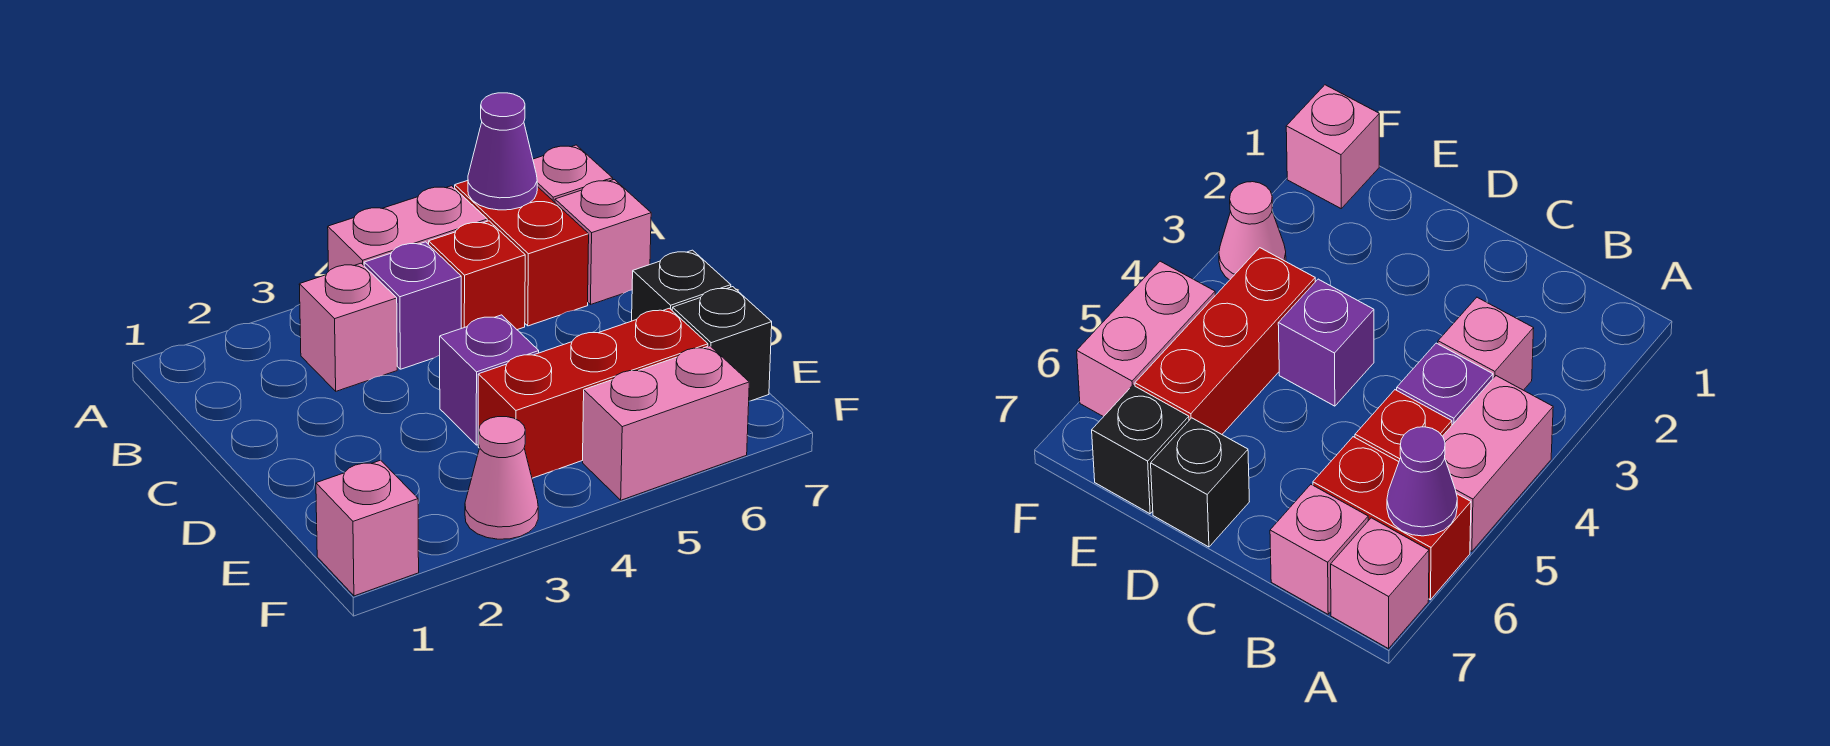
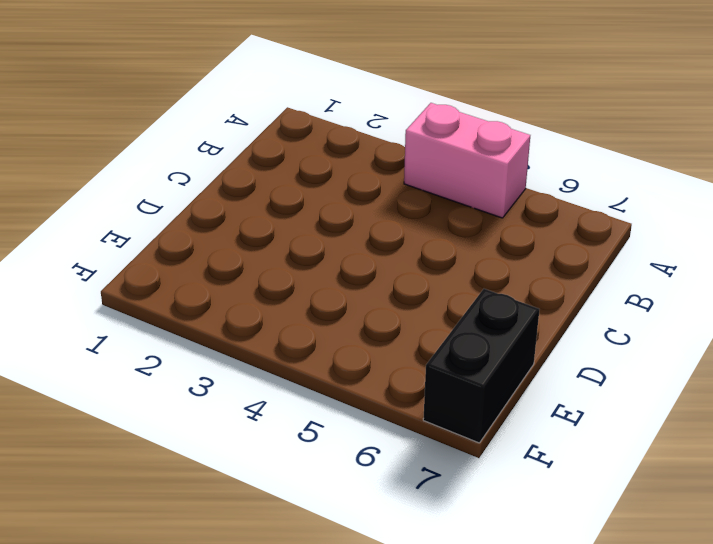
black 1x2 brick [423,289,539,443] -> black 1x1 brick [672,287,772,401]
none -> red 1x2 brick [455,181,589,326]
none -> pink 1x1 brick [533,145,613,202]
none -> pink 1x1 brick [299,263,397,391]

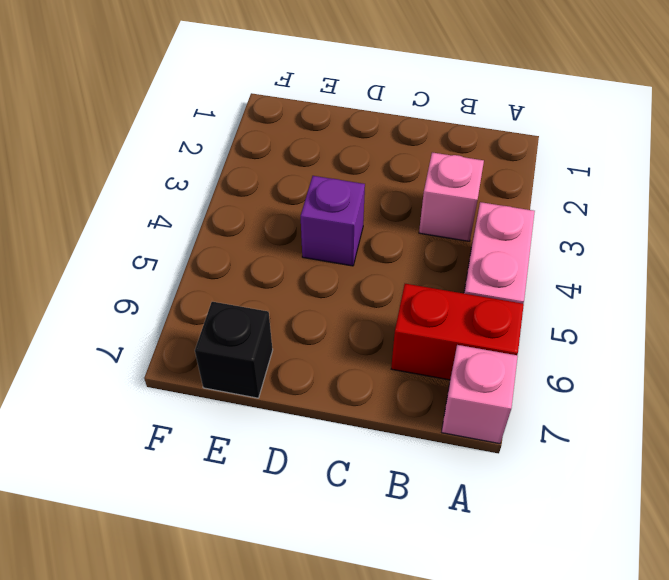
none -> purple 1x1 brick [364,242,461,369]
none -> red 1x1 brick [429,221,525,330]
none -> pink 1x1 brick [555,180,651,304]

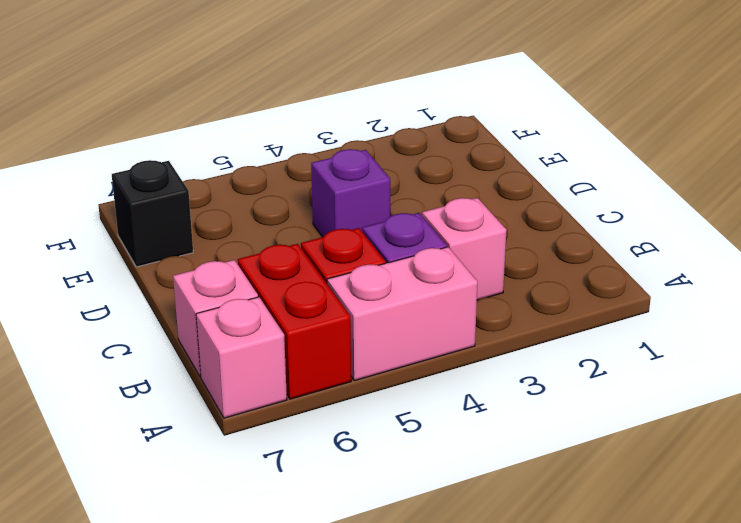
none -> black 1x1 brick [632,250,731,321]
none -> red 1x3 brick [478,308,708,478]
none -> pink 1x1 brick [316,460,419,596]

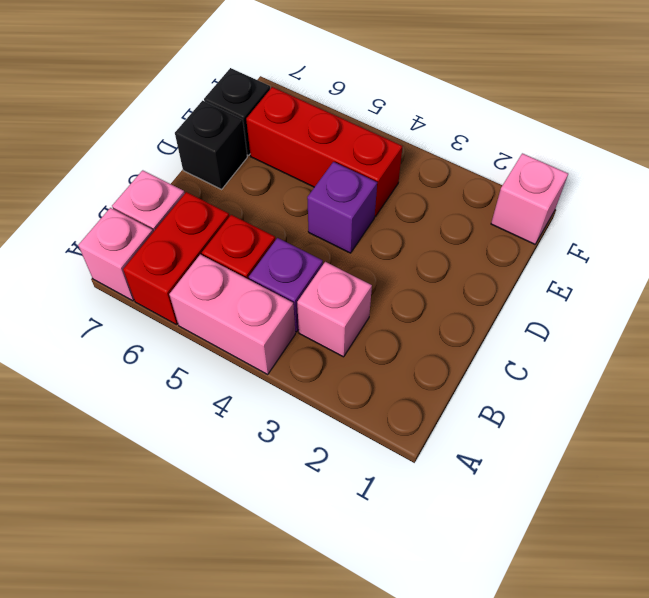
none -> pink 1x1 cone [465,417,538,539]
none -> pink 1x2 brick [583,346,749,500]
none -> purple 1x1 cone [468,93,537,210]

